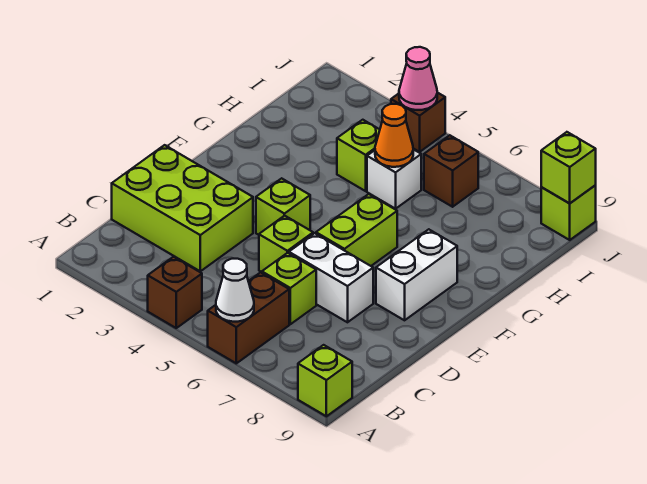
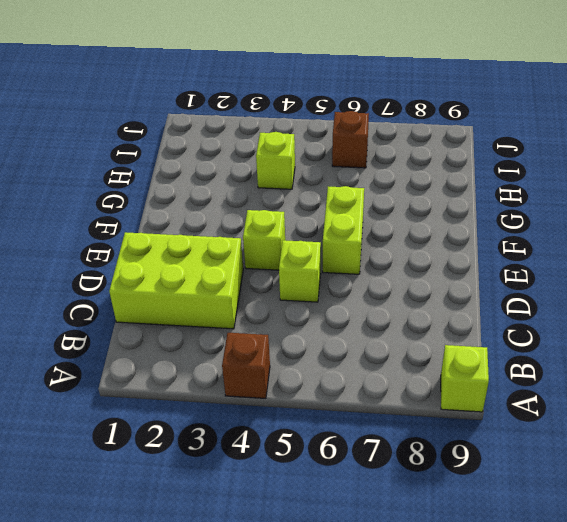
none -> brown 1x2 brick [208,272,289,363]
none -> lime 1x1 brick [262,253,316,324]
none -> white 1x2 brick [289,233,373,322]

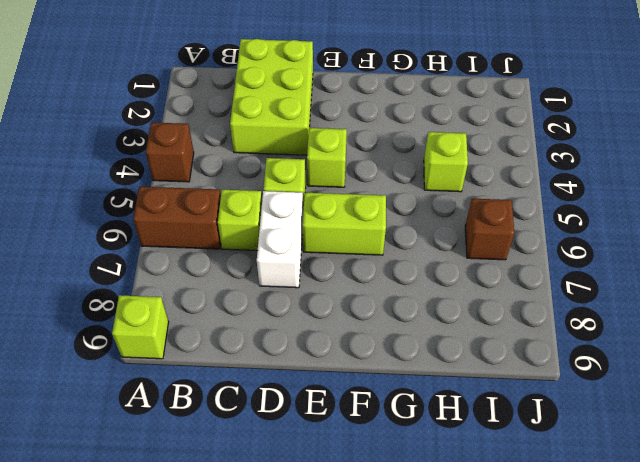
none -> white 1x2 brick [376,229,457,320]
none -> white 1x1 brick [367,149,421,209]
none -> brown 1x1 brick [391,93,445,152]

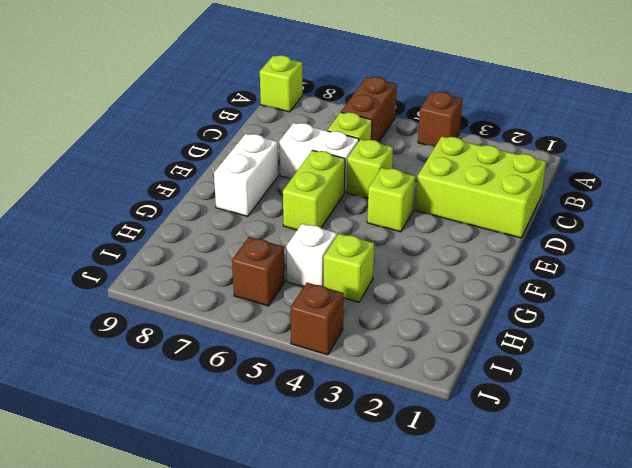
none -> lime 1x1 brick [541,186,596,240]
none -> white 1x1 cone [216,259,254,322]
none -> orange 1x1 cone [375,104,413,167]

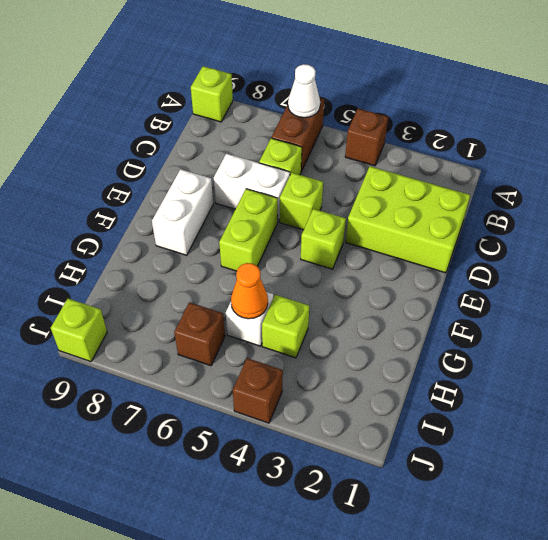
none -> pink 1x1 cone [399,47,437,110]
none -> lime 1x1 brick [541,132,596,203]

